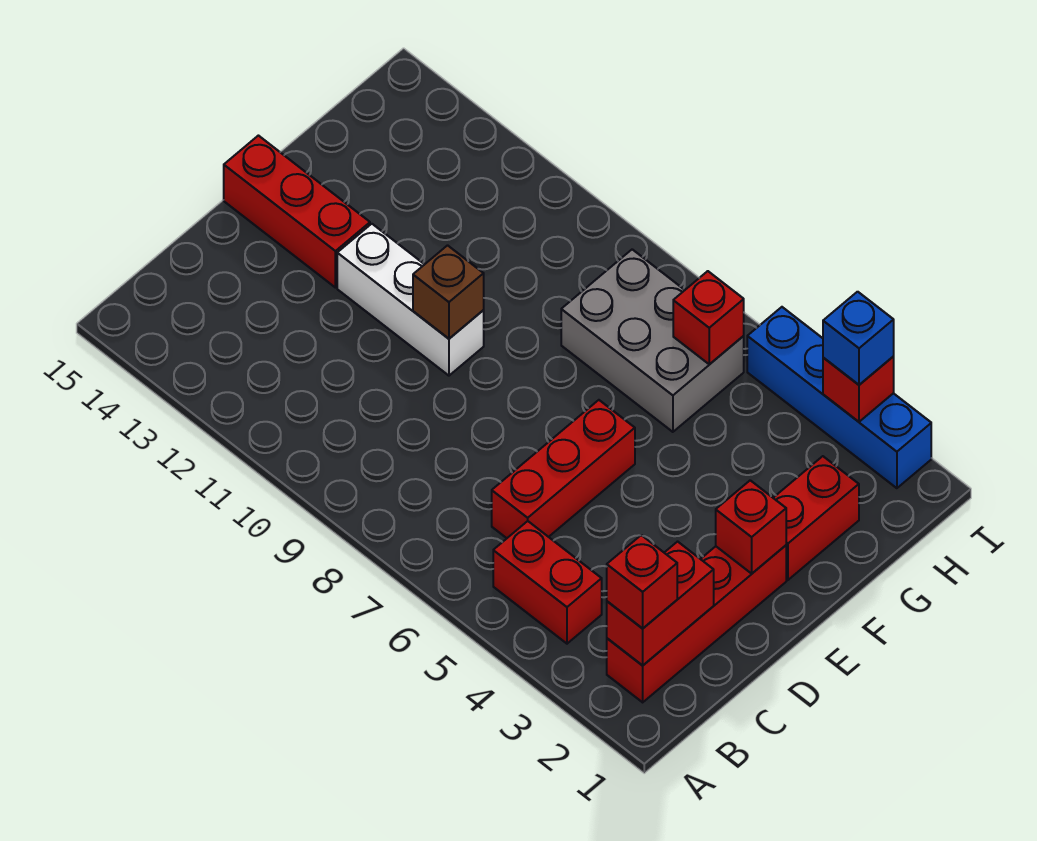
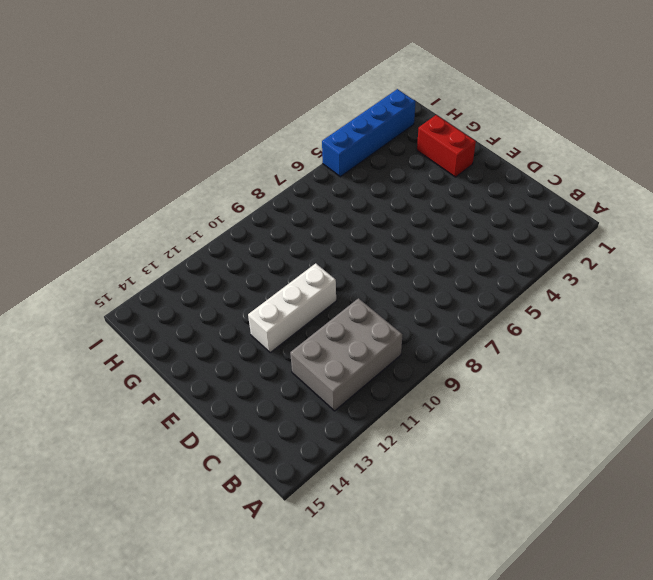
grey 2x3 brick [290,298,402,411] -> grey 2x3 brick moved to [561,249,744,432]
none -> red 1x4 brick [607,545,786,702]
none -> red 1x2 brick [493,521,602,644]
none -> red 1x3 brick [492,400,635,538]

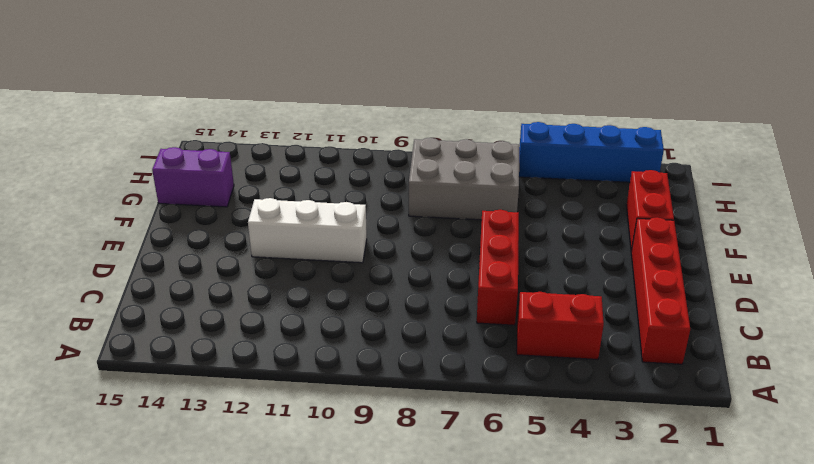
purple 1x2 brick [152,147,234,207] -> none
none -> red 1x3 brick [224,136,370,288]
none -> red 1x2 brick [607,542,714,666]
none -> red 1x1 brick [716,480,786,574]

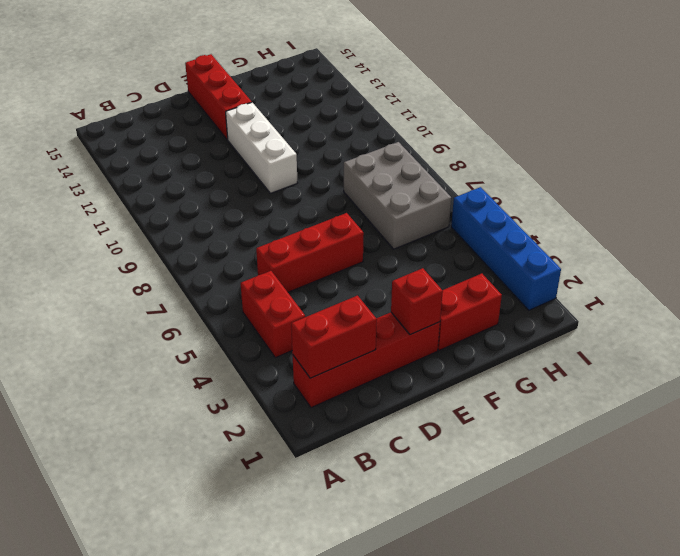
none -> brown 1x1 brick [413,245,484,339]
none -> red 1x1 brick [673,271,744,364]
none -> red 1x1 brick [823,357,894,422]

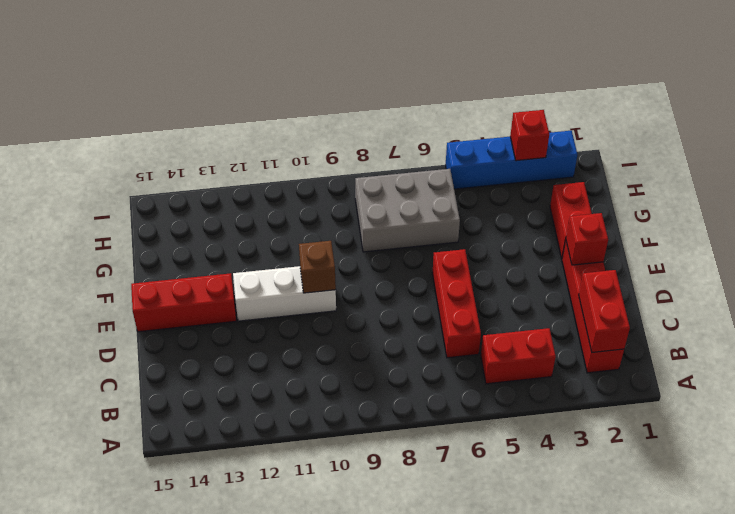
none -> red 1x1 brick [673,271,744,364]
none -> red 1x1 brick [607,535,677,629]
none -> blue 1x1 brick [823,292,894,385]

